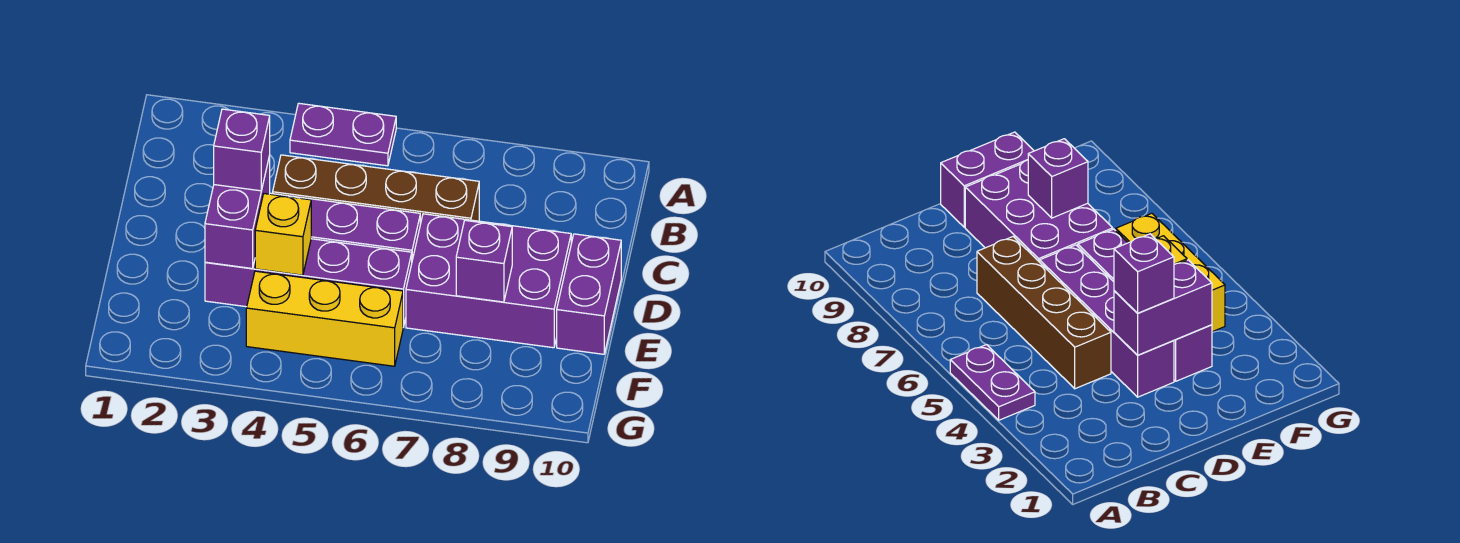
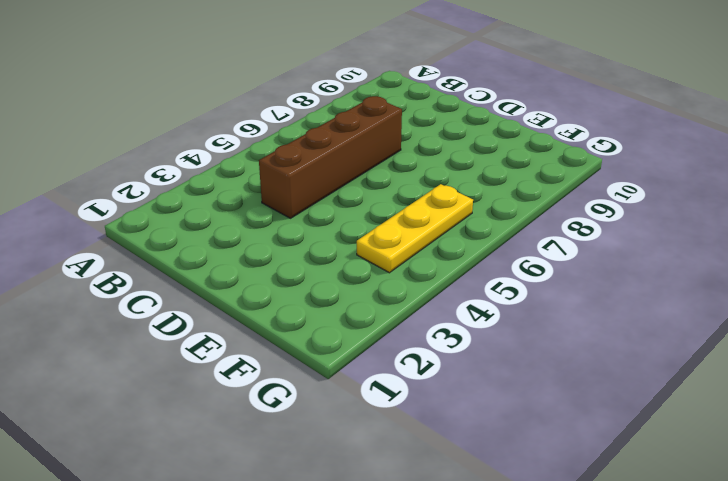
yellow 1x3 plate [357,184,473,273] -> yellow 1x3 brick [246,271,403,366]
none -> purple 1x2 plate [290,103,396,166]
none -> purple 1x4 brick [270,193,420,260]

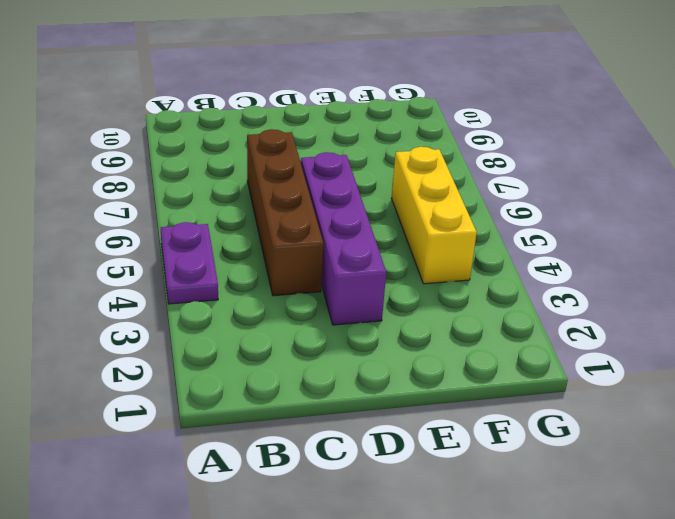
none -> purple 2x3 brick [406,214,571,348]
none -> purple 1x2 brick [557,234,621,354]

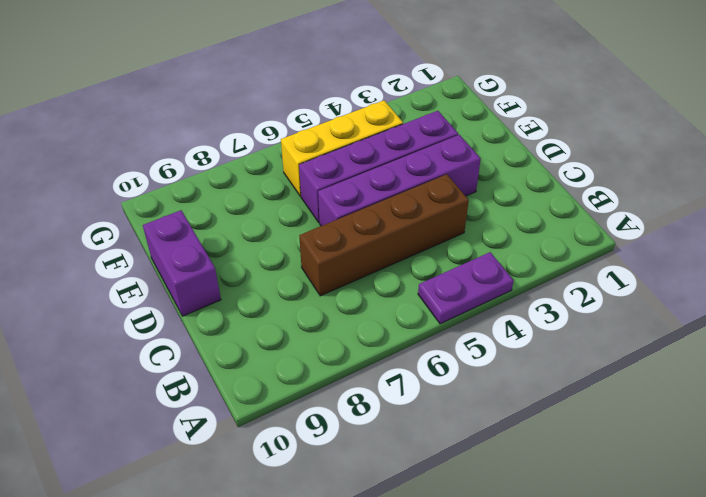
none -> purple 2x3 brick [406,214,571,348]
none -> purple 1x2 brick [205,156,270,269]

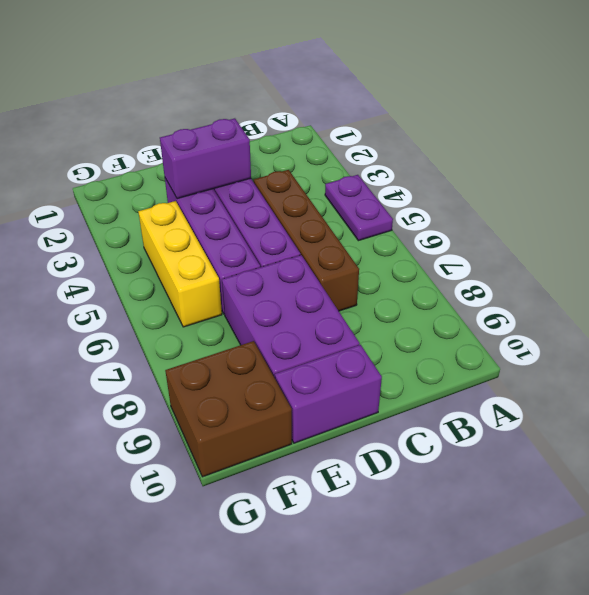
brown 2x2 brick [165,341,292,477] -> none
none -> yellow 1x1 brick [255,194,311,275]
none -> purple 1x1 brick [456,220,512,302]

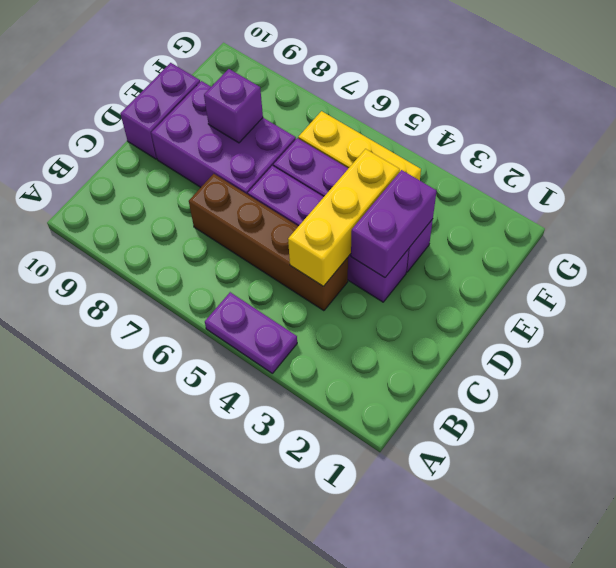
yellow 1x3 brick [288,149,400,286] -> yellow 1x1 brick [255,194,311,275]
none -> purple 1x1 brick [214,109,270,191]

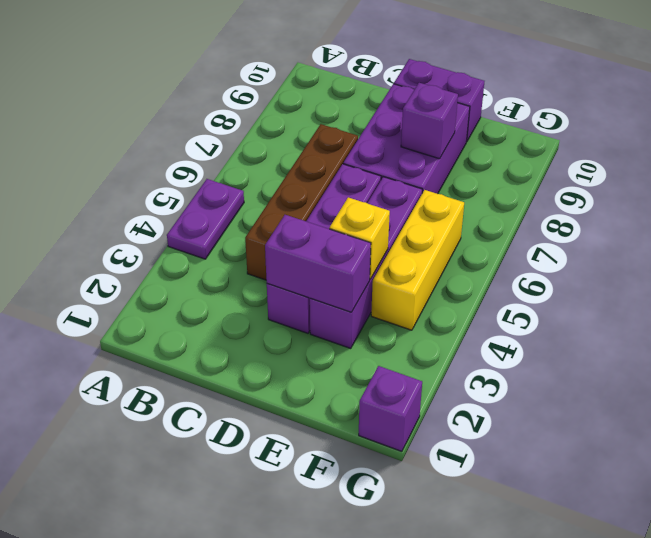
purple 1x1 brick [359,366,422,451] -> purple 1x1 brick moved to [214,109,270,191]

